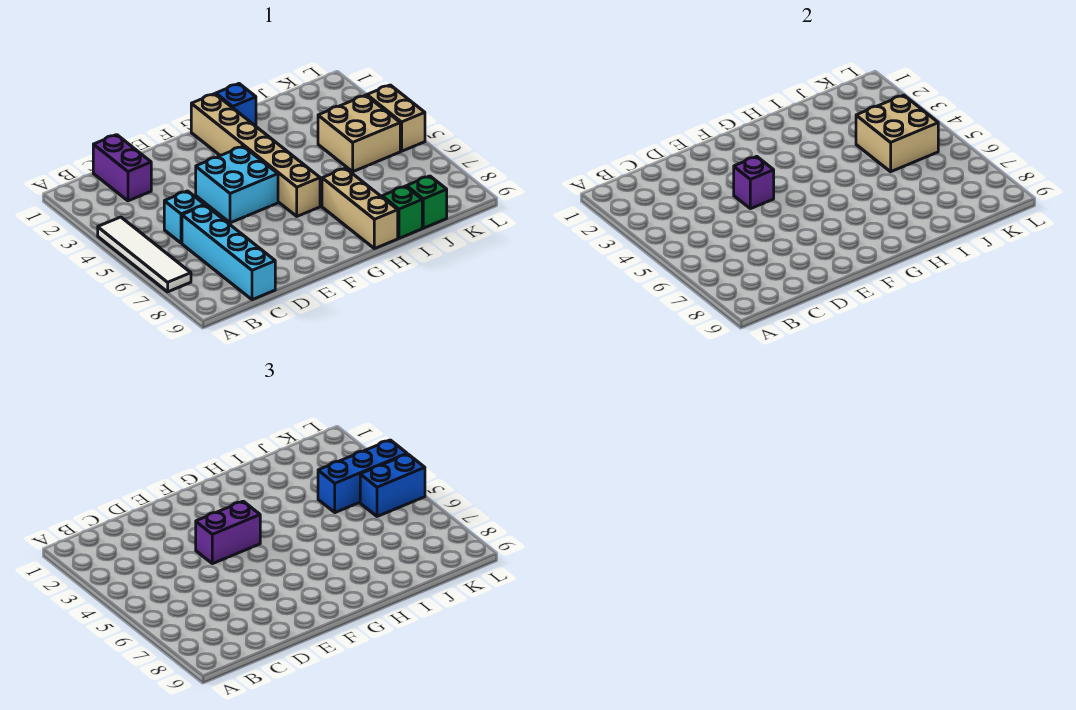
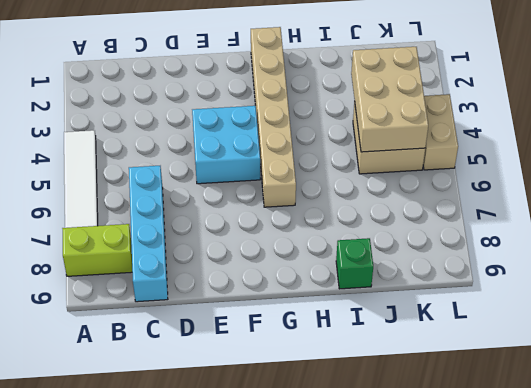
lime 1x2 brick [62,224,132,276] -> none
tan 2x3 brick [351,47,428,152] -> tan 2x2 brick [856,95,938,172]
none -> purple 1x2 brick [93,135,151,201]
none -> cyan 1x1 brick [164,191,204,243]
none -> blue 1x1 brick [216,84,256,126]

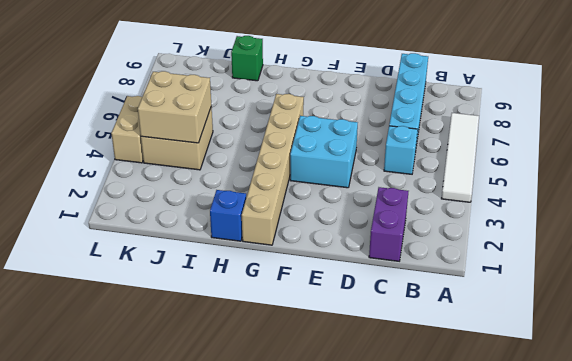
none -> tan 1x3 brick [322,168,398,249]
none -> green 1x1 brick [407,176,447,228]
none -> purple 1x1 brick [734,156,774,209]

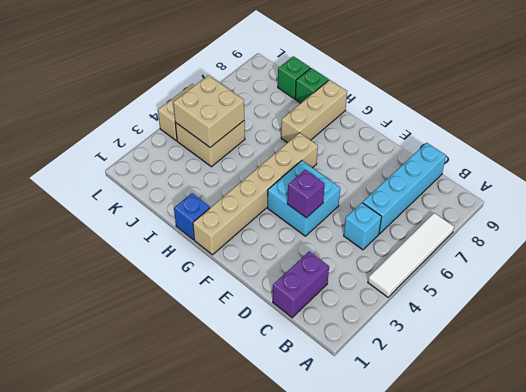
none -> purple 1x2 brick [196,501,260,564]
none -> blue 1x3 brick [318,440,407,513]
none -> blue 1x2 brick [360,454,425,516]

